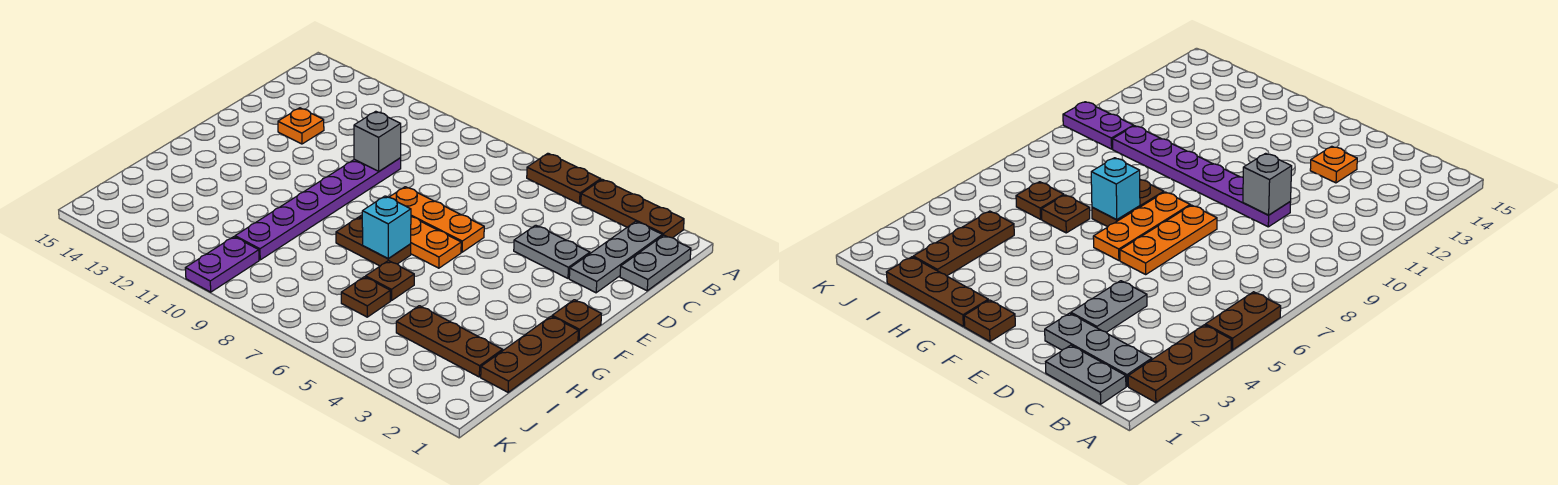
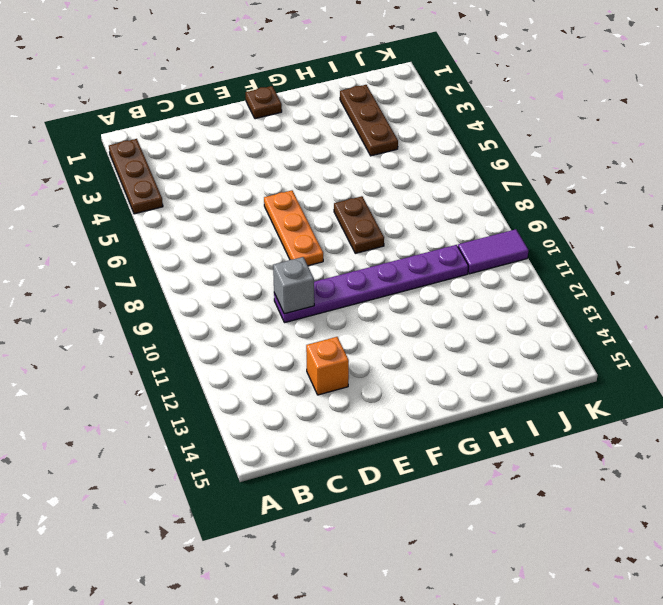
orange 1x1 brick [306,337,349,395] -> orange 1x1 plate [278,108,324,144]
purple 1x2 tile [458,229,528,274] -> purple 1x2 plate [185,237,259,292]
none -> brown 1x2 plate [527,153,601,204]
none -> grey 1x2 plate [620,235,691,291]
none -> grey 1x3 plate [569,221,662,293]

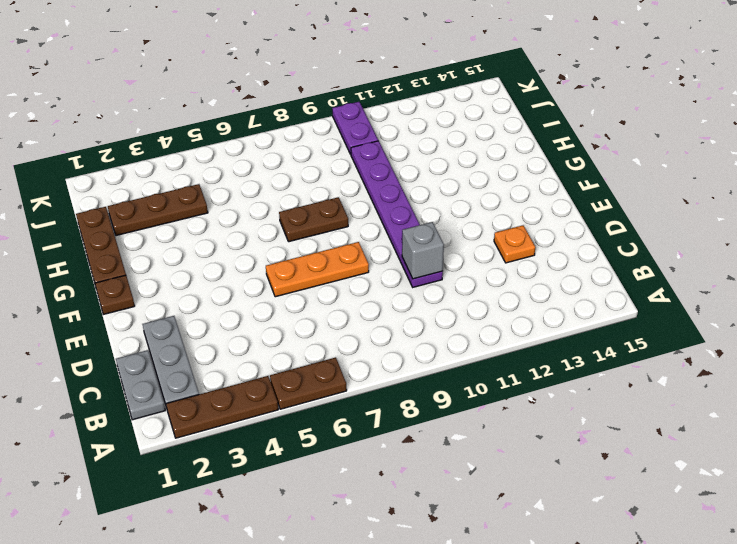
none -> grey 1x2 plate [514,225,590,278]
none -> orange 1x3 plate [360,215,461,268]
none -> brown 1x1 plate [366,261,414,301]

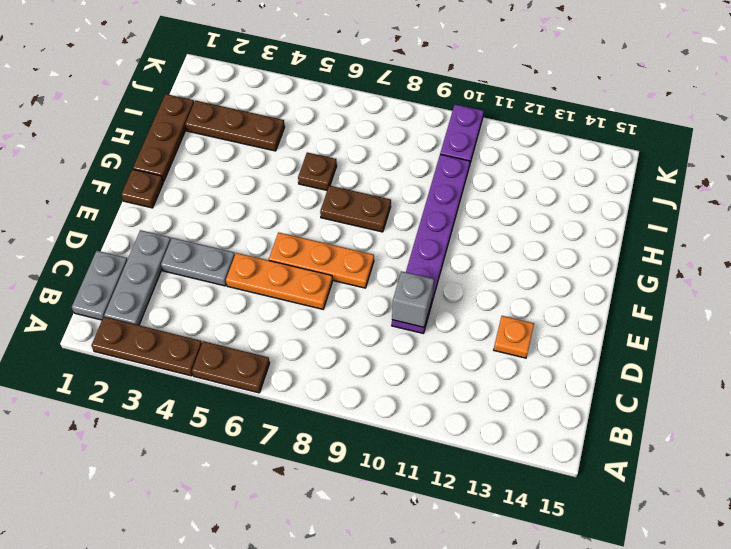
orange 1x3 plate [226,253,332,309] -> orange 1x3 plate moved to [360,215,461,268]
none -> brown 1x1 plate [341,277,390,317]
none -> cyan 1x1 brick [362,196,411,259]

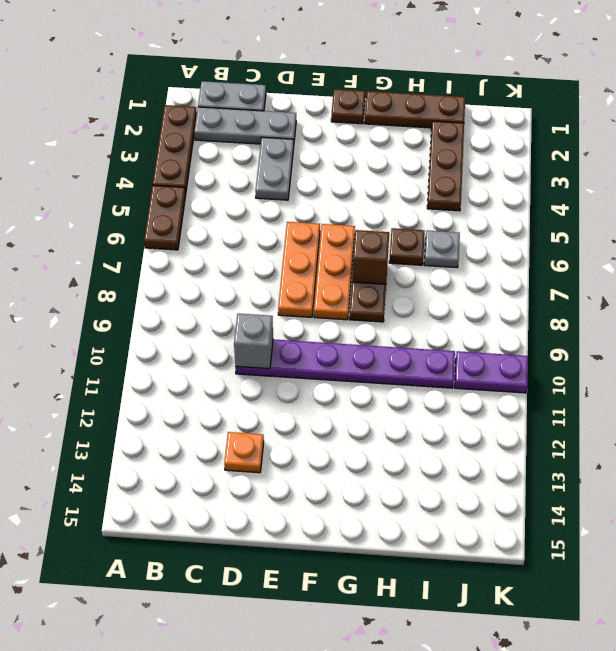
brown 1x1 brick [352,230,389,284] -> cyan 1x1 brick [362,196,411,259]
grey 1x1 plate [424,230,460,268] -> brown 1x1 plate [341,277,390,317]

